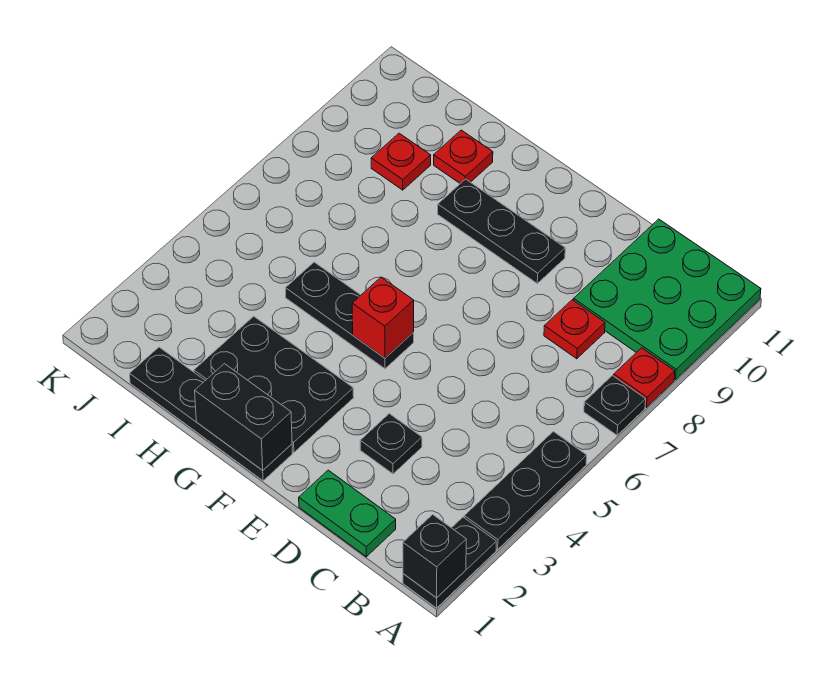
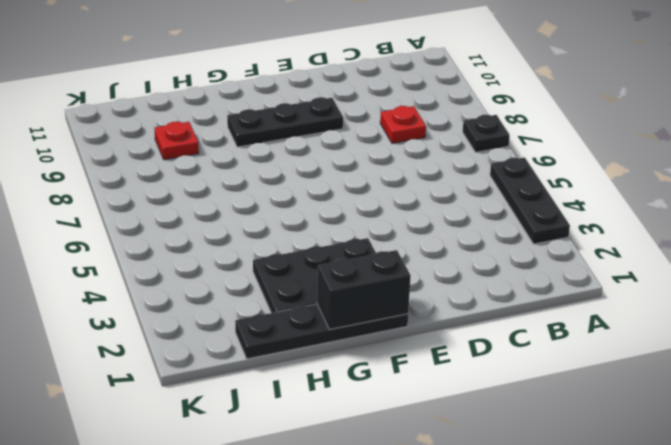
none -> black 1x2 plate [403,517,496,608]
none -> red 1x1 plate [614,348,675,407]
none -> green 3x3 plate [574,219,761,380]

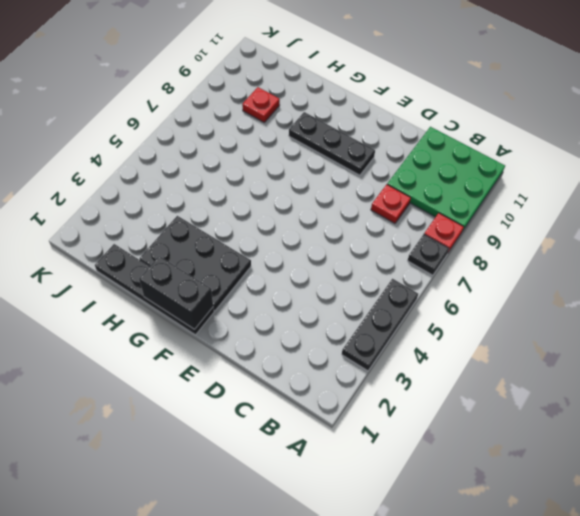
none -> black 1x2 plate [403,517,496,608]
none -> green 1x2 plate [299,470,396,557]
none -> black 1x1 plate [360,414,422,474]

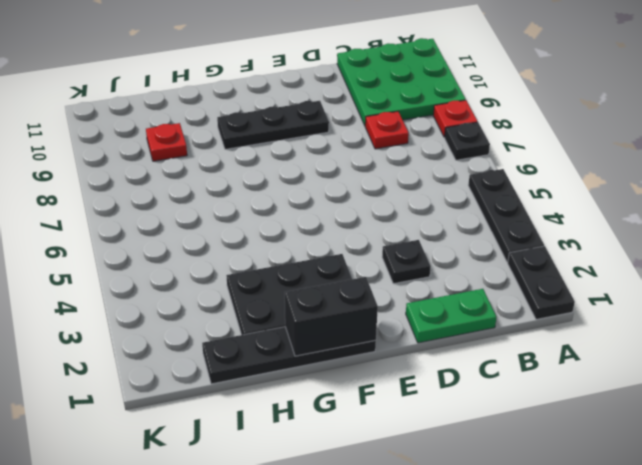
none -> black 1x3 plate [285,262,414,369]
none -> red 1x1 plate [434,130,493,184]
none -> black 1x1 brick [403,515,466,598]

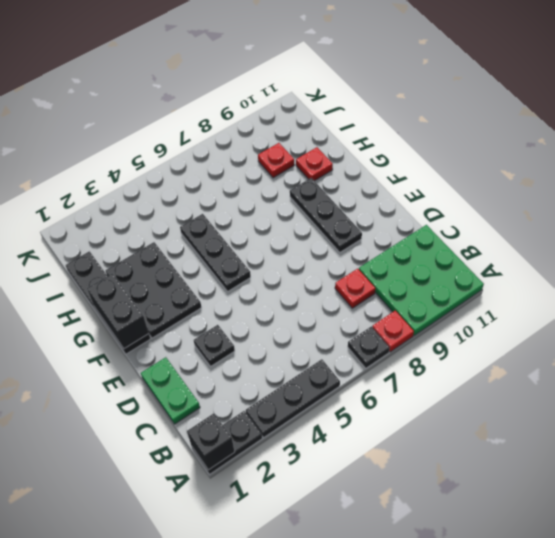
none -> red 1x1 brick [352,277,414,358]

